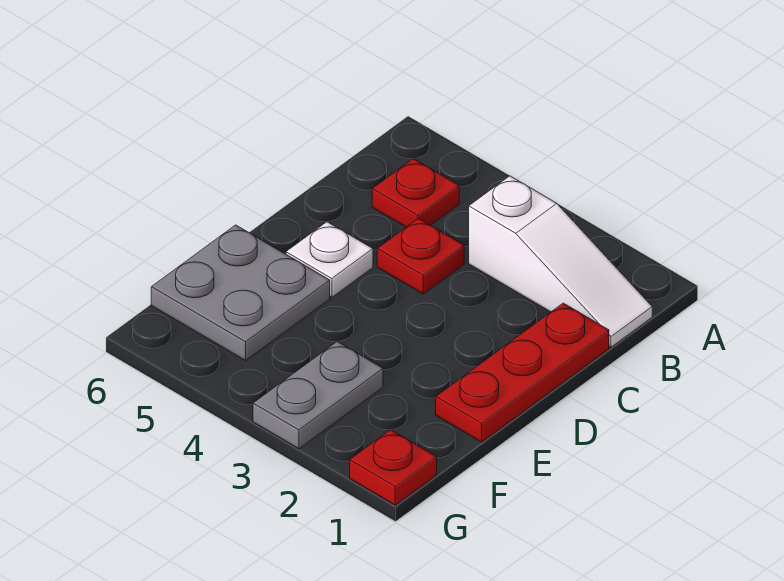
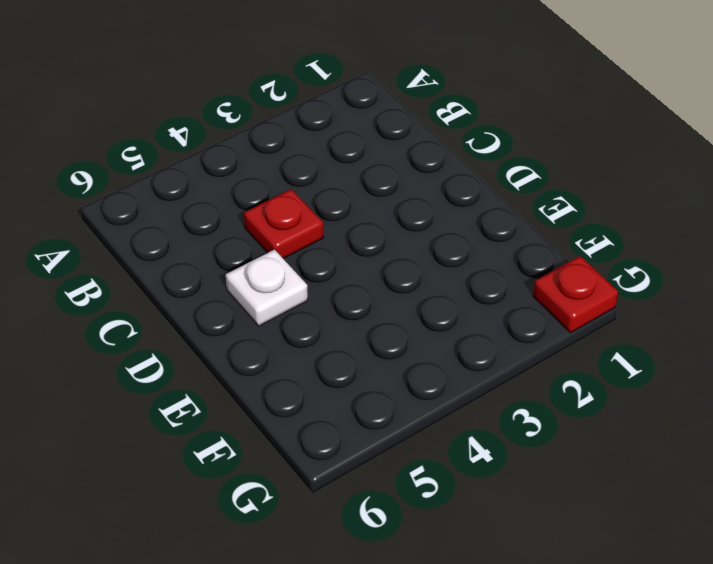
none -> white 1x3 slope [469,176,652,347]
none -> red 1x1 plate [372,158,459,227]

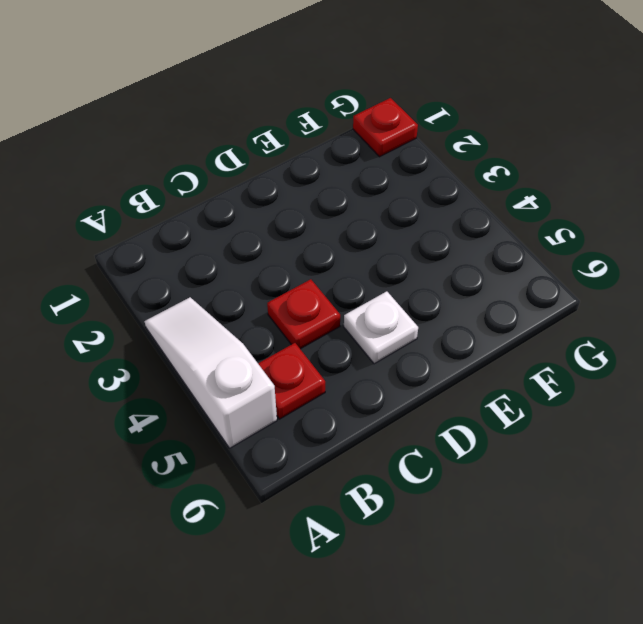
white 1x3 slope [145,297,277,448] -> white 1x3 slope moved to [469,176,652,347]
none -> red 1x3 plate [436,303,609,442]
none -> grey 2x2 plate [151,225,330,361]

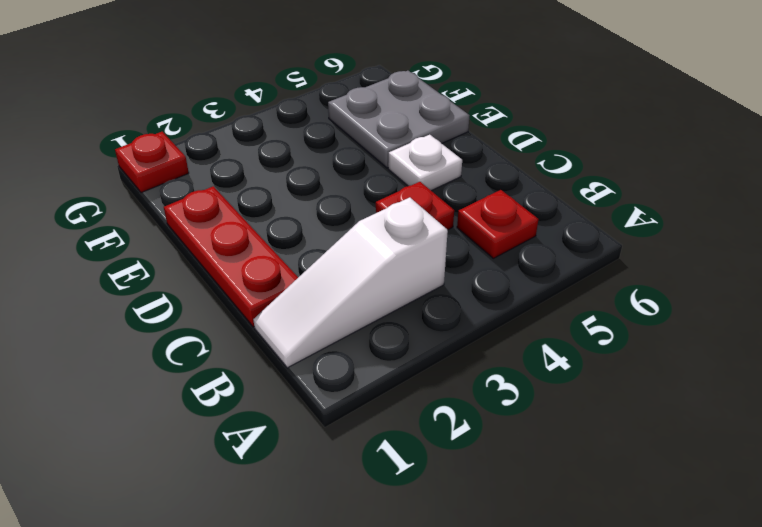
none -> grey 1x2 plate [253,341,383,449]

